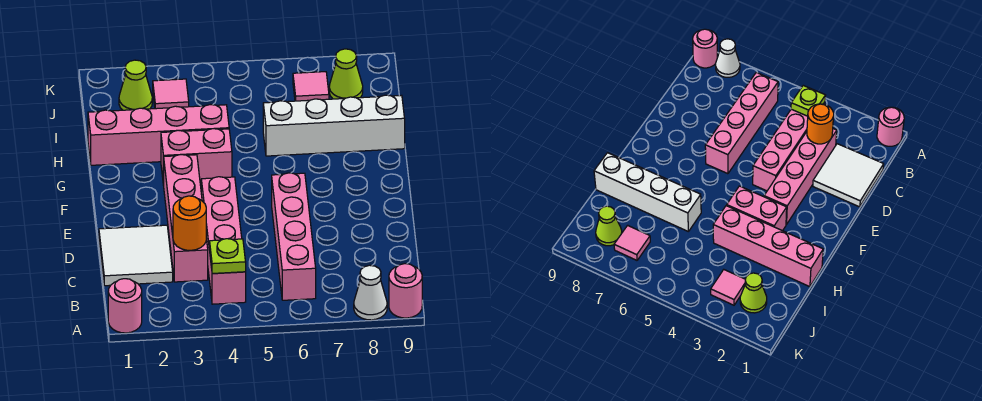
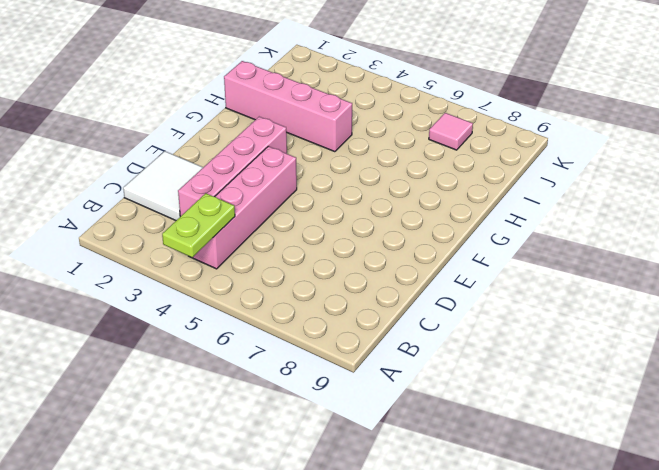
lime 1x2 plate [162,193,235,258] -> lime 1x1 plate [210,239,246,274]
none -> pink 1x1 round brick [108,279,142,333]
none -> white 1x1 cone [354,265,387,320]
none -> pink 1x1 round brick [389,264,422,318]

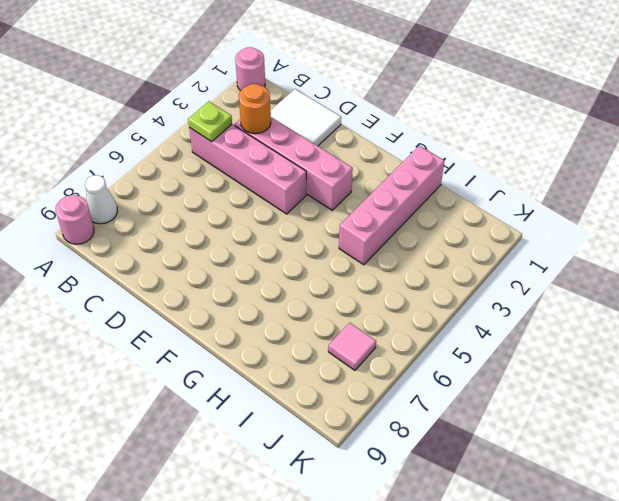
none -> pink 1x4 brick [272,173,316,300]
none -> pink 1x2 brick [161,129,232,185]
none -> white 1x4 brick [263,95,405,156]

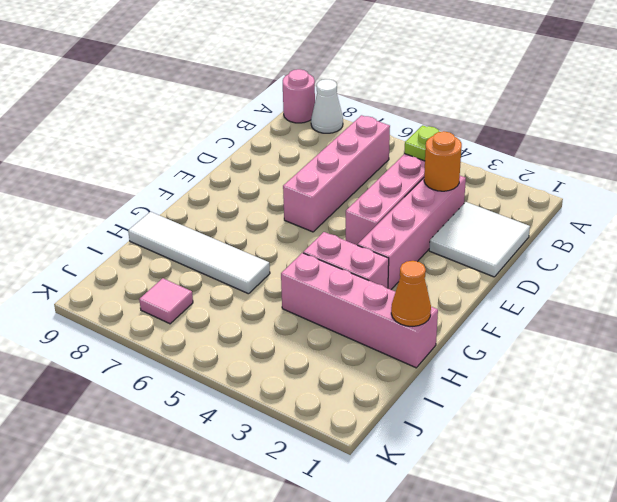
orange 1x1 cone [391,261,431,326] -> none
white 1x4 tile [128,212,270,294] -> white 1x4 brick [263,95,405,156]
none -> pink 1x1 round brick [108,279,142,333]
none -> lime 1x1 cone [119,60,152,110]
none -> pink 1x1 tile [153,79,189,109]

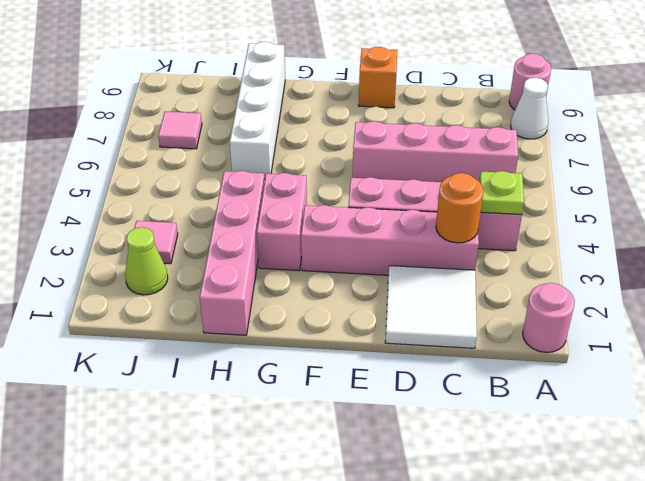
orange 1x1 brick [359,47,398,108] -> none
none -> lime 1x1 cone [329,49,363,99]

